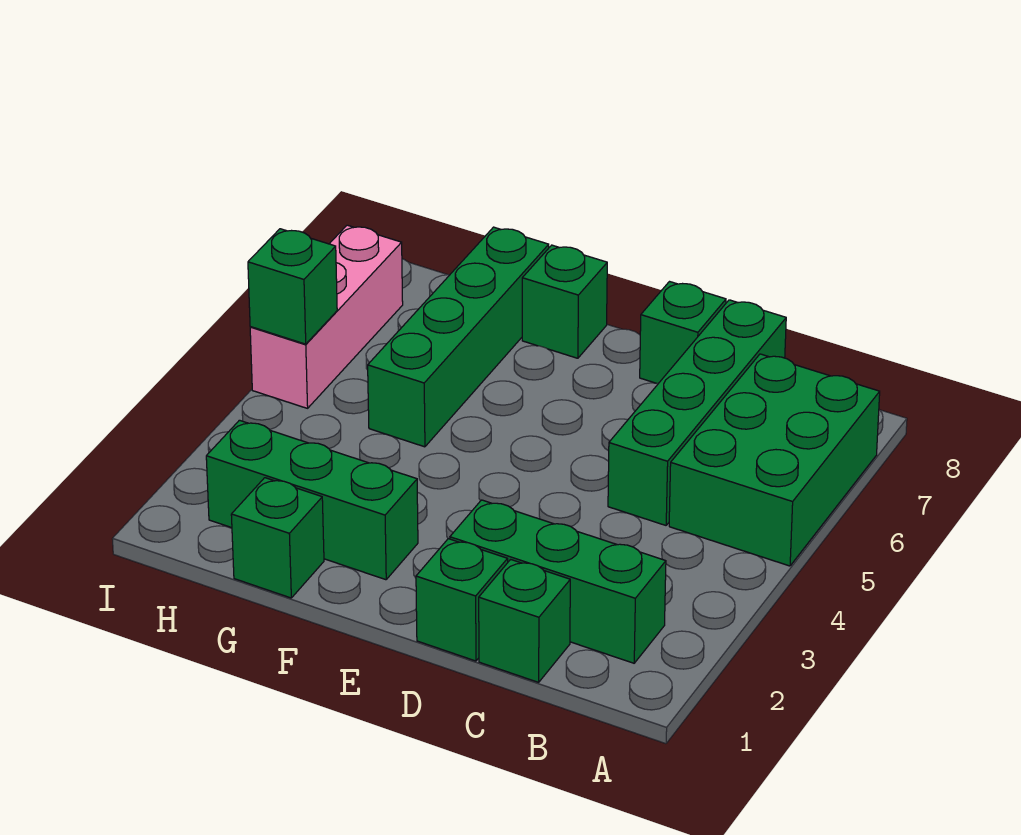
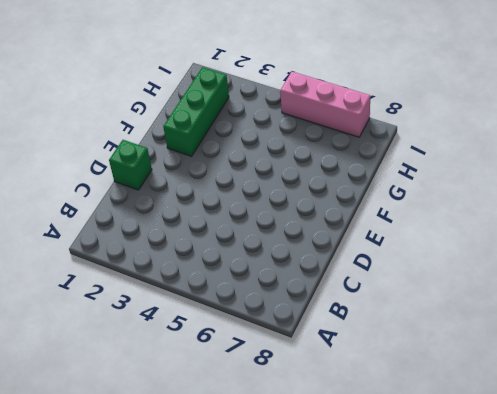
none -> green 2x3 brick [669,354,880,566]
none -> green 1x3 brick [450,500,666,663]
none -> green 1x1 brick [479,559,570,682]

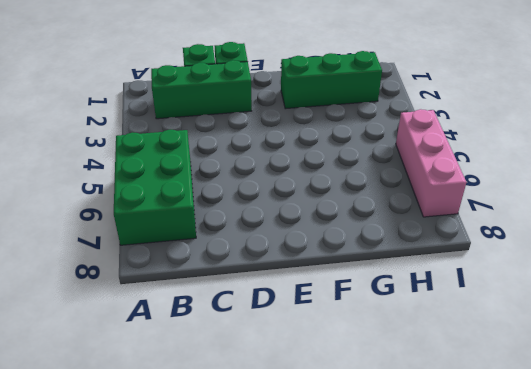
none -> green 1x4 brick [608,300,786,525]
none -> green 1x1 brick [640,282,726,384]
none -> green 1x1 brick [522,245,607,358]

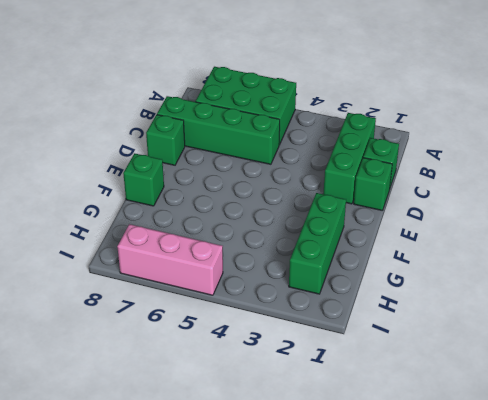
none -> green 1x1 brick [231,478,324,598]
none -> green 1x4 brick [368,227,549,447]
none -> green 1x1 brick [248,229,337,344]

